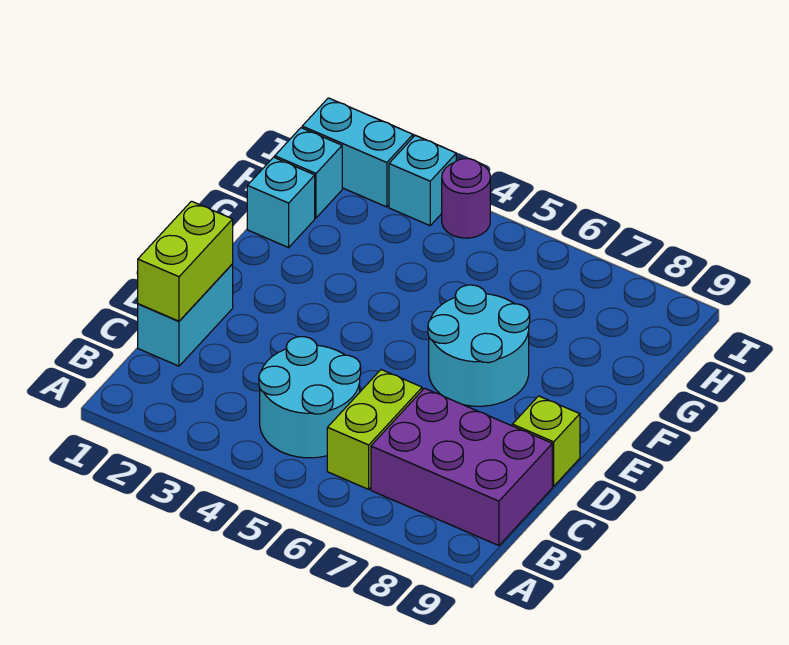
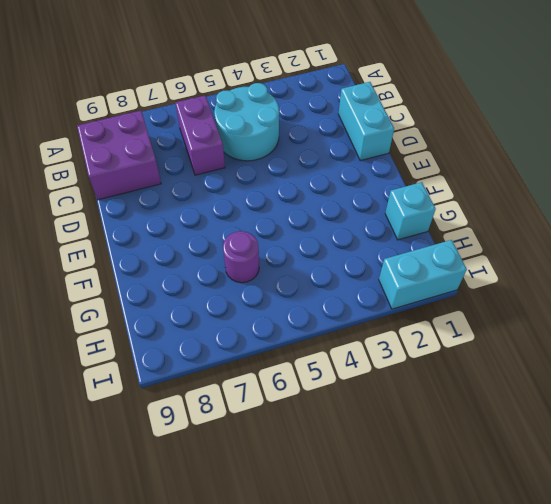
purple 1x2 brick [175,96,225,175] -> lime 1x2 brick [327,370,422,489]
purple 2x2 brick [77,111,161,200] -> purple 2x3 brick [371,388,552,546]
purple 1x1 round brick [223,231,259,283] -> purple 1x1 round brick moved to [442,159,490,238]
none -> lime 1x1 brick [512,396,580,486]
none -> cyan 2x2 round brick [428,285,530,406]
none -> cyan 1x1 brick [275,128,342,218]

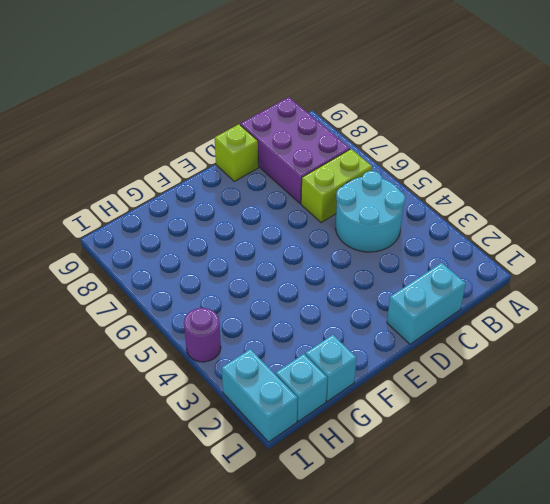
none -> cyan 2x2 round brick [428,285,530,406]
none -> cyan 1x1 brick [389,135,456,225]
none -> lime 1x2 brick [138,201,233,321]

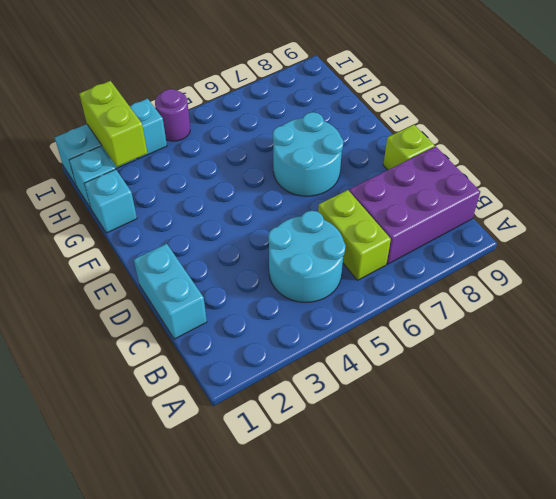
lime 1x2 brick [79,81,147,167] -> lime 1x2 brick moved to [138,201,233,321]

